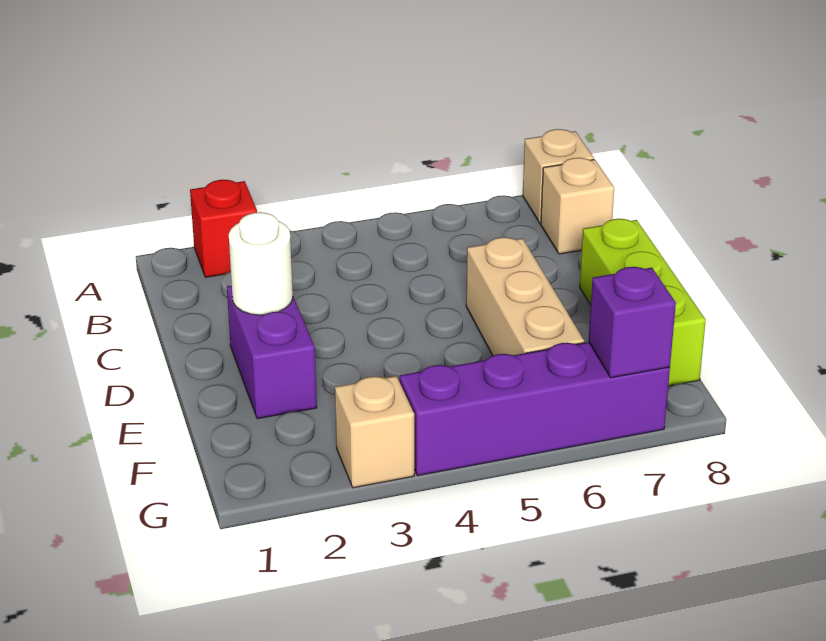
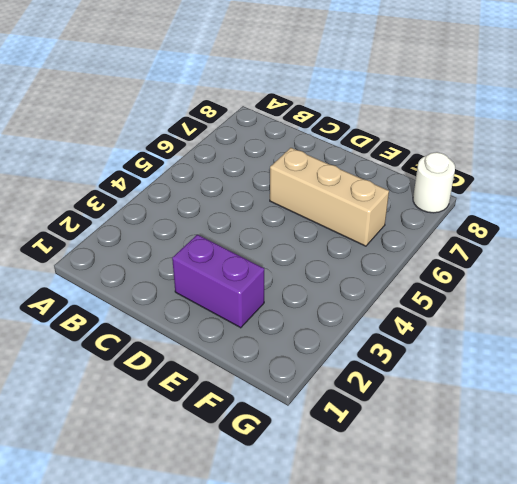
white 1x1 round brick [413,152,455,213] -> white 1x1 round brick moved to [229,212,293,315]
none -> red 1x1 brick [190,180,257,277]
none -> tan 1x1 brick [523,129,594,224]

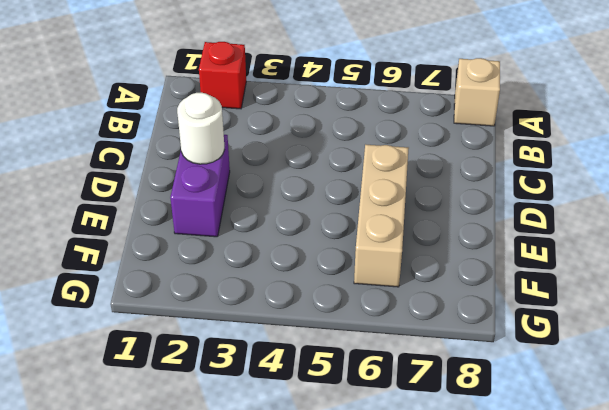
none -> tan 1x1 brick [541,158,614,254]
none -> lime 1x3 brick [580,219,706,386]

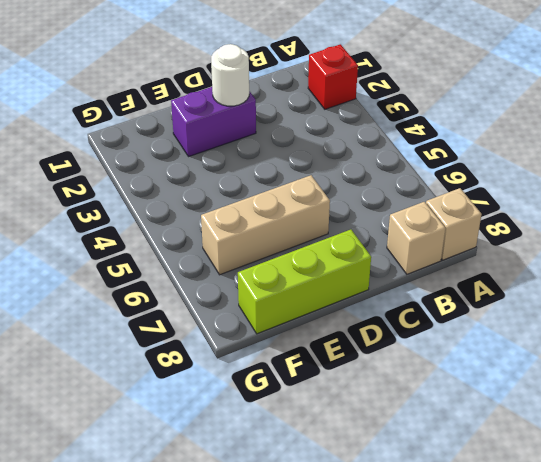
none -> tan 1x1 brick [335,376,414,488]
none -> purple 1x4 brick [400,342,670,476]

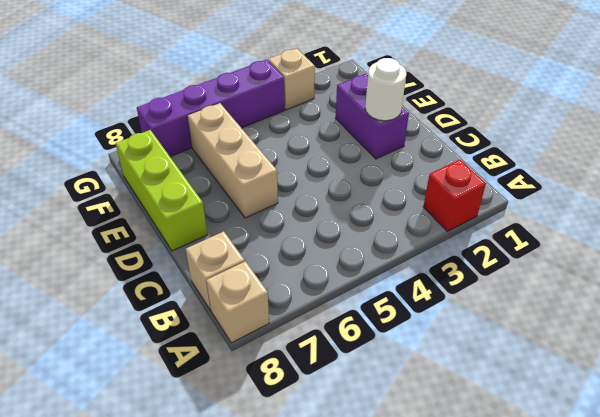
none -> purple 1x1 brick [589,267,676,378]

